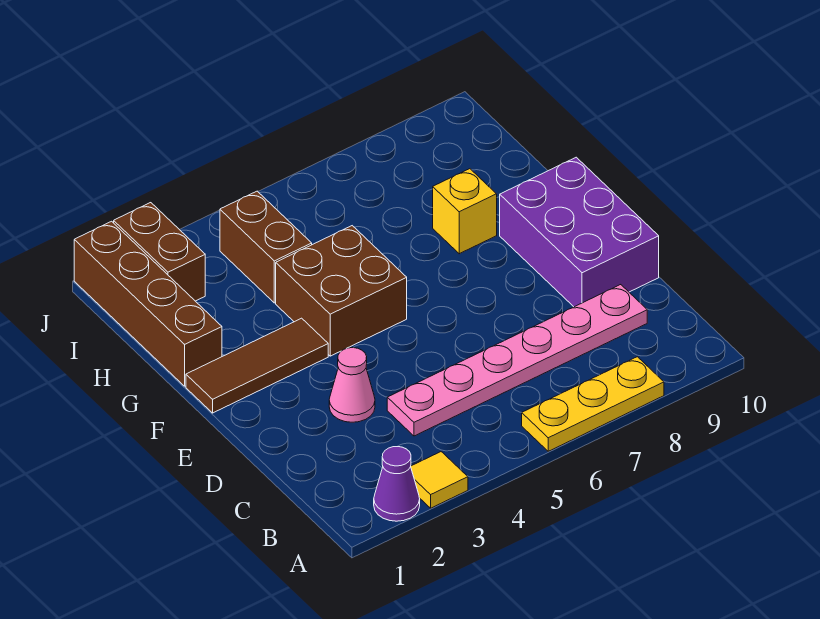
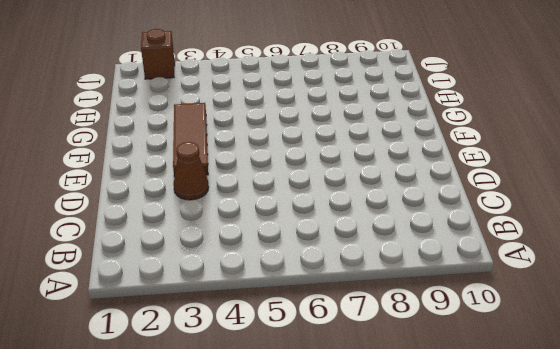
brown 1x1 cone [174,142,209,200] -> pink 1x1 cone [329,348,375,422]
brown 1x3 tile [173,103,208,177] -> brown 1x3 tile turned to [186,318,328,413]
brown 1x1 brick [141,29,175,79] -> brown 1x2 brick [114,203,205,301]
none -> purple 1x1 cone [374,447,420,521]
none -> yellow 1x1 tile [411,452,468,508]
none -> yellow 1x3 plate [522,357,664,451]

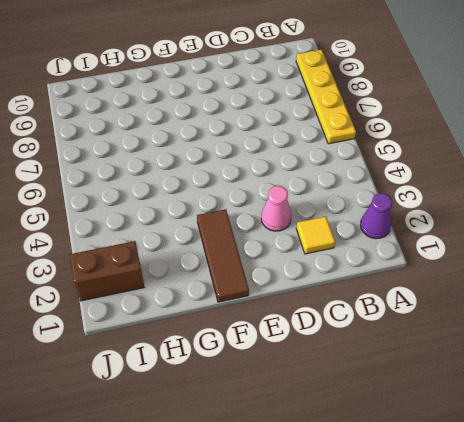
yellow 1x4 plate [296,50,356,144] -> yellow 1x3 plate [522,357,664,451]
yellow 1x1 tile [296,217,335,254] -> yellow 1x1 tile moved to [411,452,468,508]
none -> pink 1x6 plate [387,285,647,436]
none -> purple 2x3 brick [500,157,659,307]
none -> brown 2x2 brick [276,226,407,356]

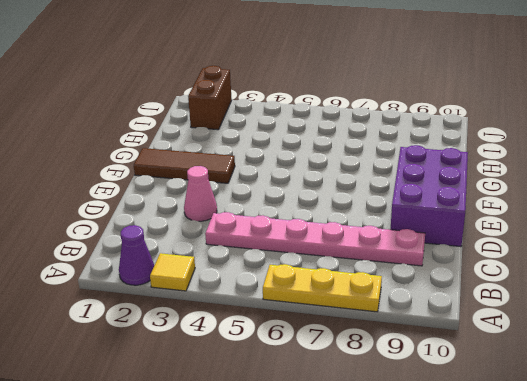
none -> brown 2x2 brick [276,226,407,356]
none -> brown 1x4 brick [74,221,222,386]
none -> yellow 1x1 brick [433,169,497,254]

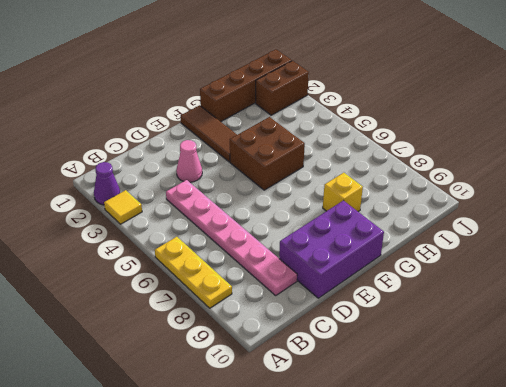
none -> brown 1x2 brick [220,191,312,303]

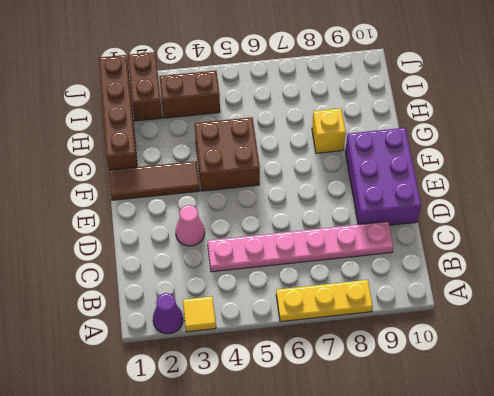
brown 1x2 brick [159,71,220,118] -> brown 1x2 brick turned to [220,191,312,303]

